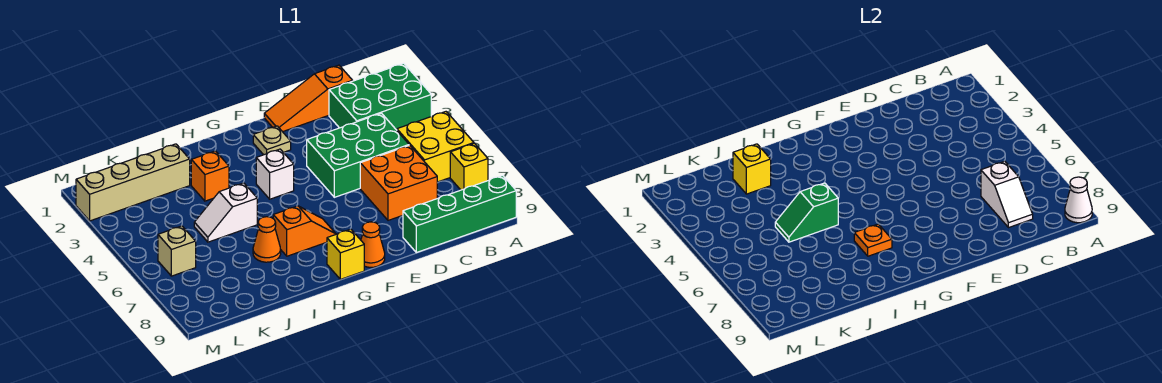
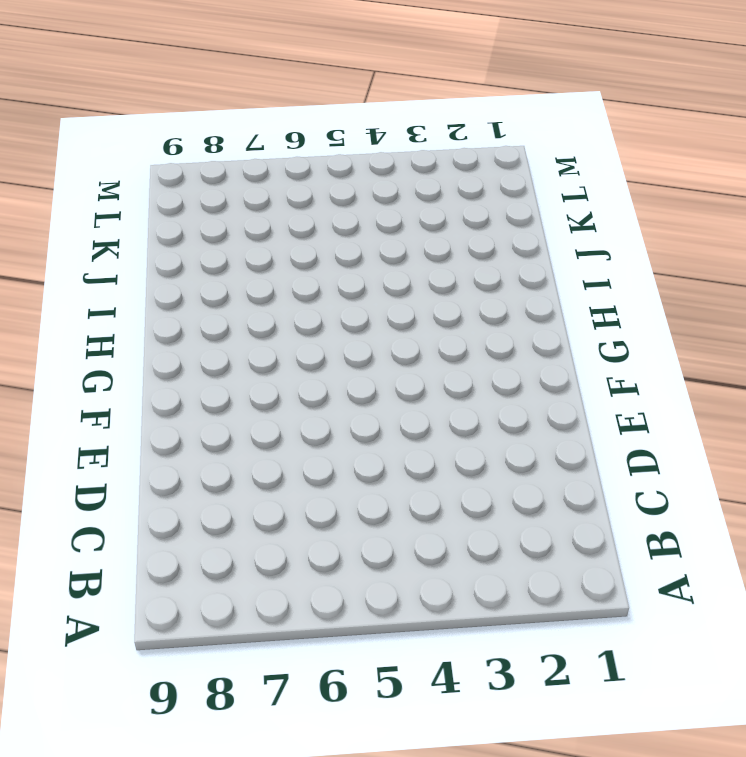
none -> green 2x3 brick [329,63,431,130]
none -> yellow 2x2 brick [397,112,474,182]
none -> yellow 1x1 brick [450,143,488,190]

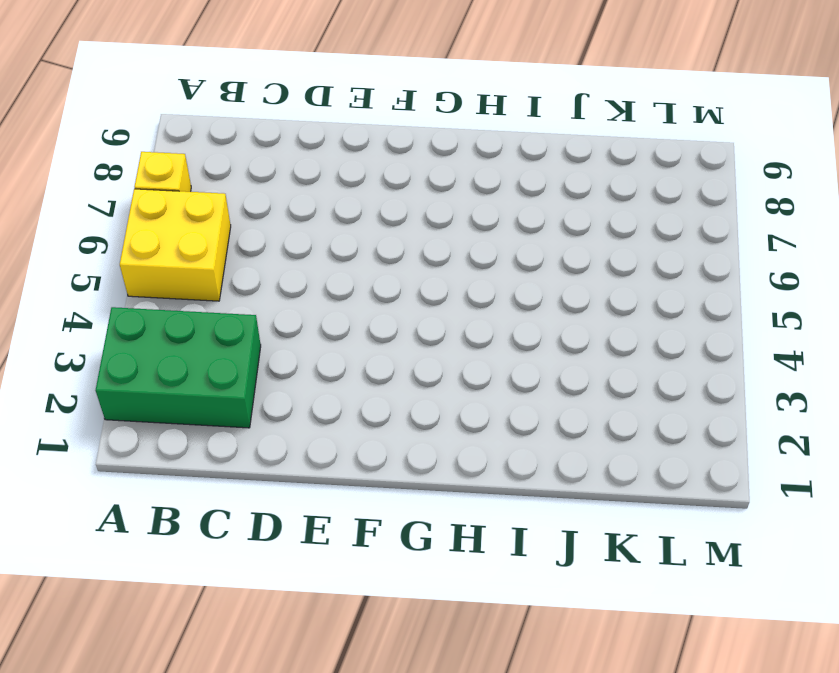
none -> green 1x4 brick [403,176,516,253]
none -> orange 1x3 slope [264,65,353,132]
none -> green 2x3 brick [307,113,409,197]

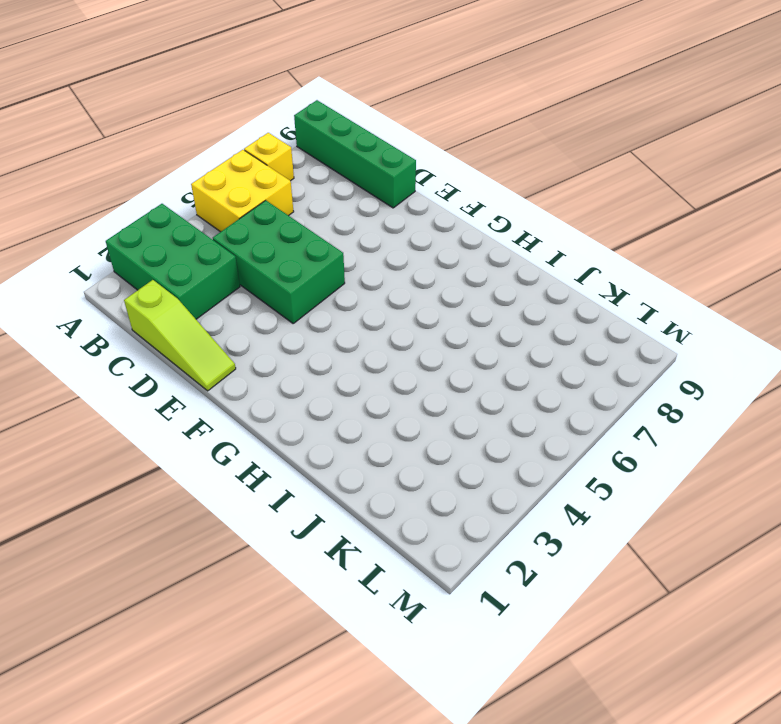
lime 1x3 slope [124,280,236,391] -> orange 1x3 slope [264,65,353,132]
none -> orange 2x2 brick [360,145,437,220]
none -> tan 1x1 plate [253,126,291,155]
none -> orange 1x1 cone [361,222,385,267]

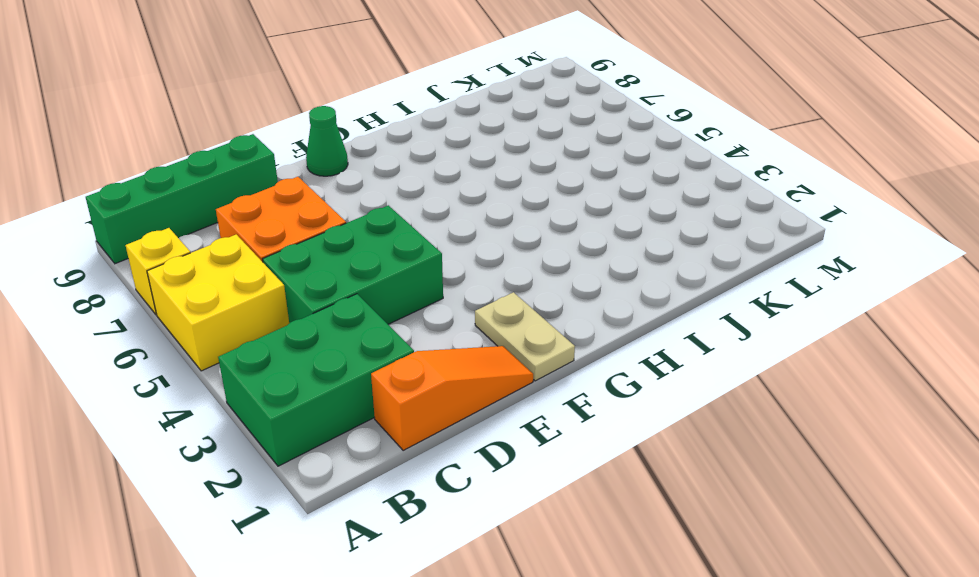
tan 1x2 plate [475,292,575,381] -> tan 1x1 plate [253,126,291,155]
green 1x1 cone [306,106,348,176] -> orange 1x1 cone [361,222,385,267]
none -> white 1x1 brick [256,149,294,199]
none -> orange 1x2 slope [273,206,336,256]
none -> yellow 1x1 brick [327,229,364,279]

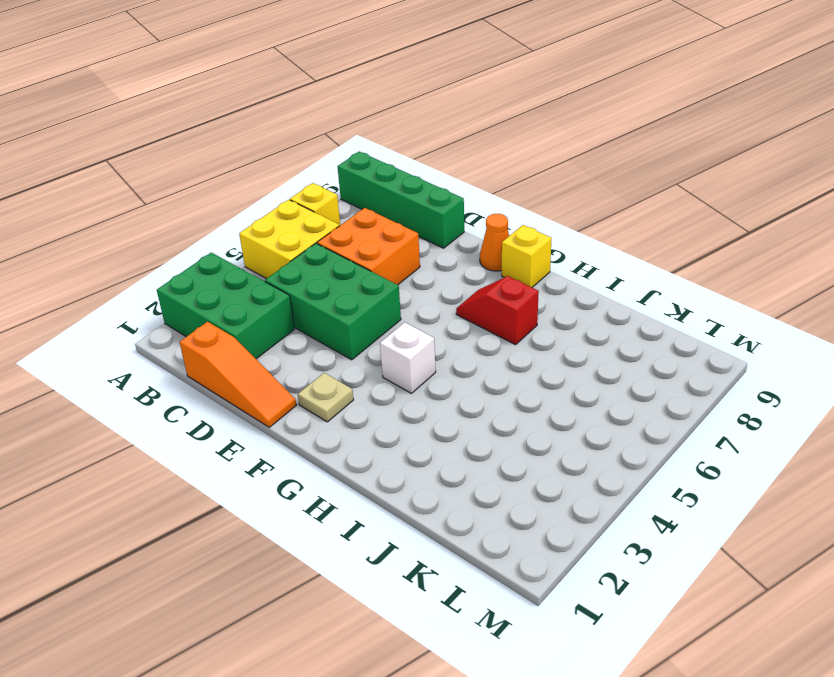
red 1x2 slope [456,276,539,345] -> orange 1x2 slope [273,206,336,256]
none -> orange 1x1 brick [191,151,229,201]
none -> white 1x2 slope [194,183,257,242]
none -> orange 1x1 cone [253,217,281,262]

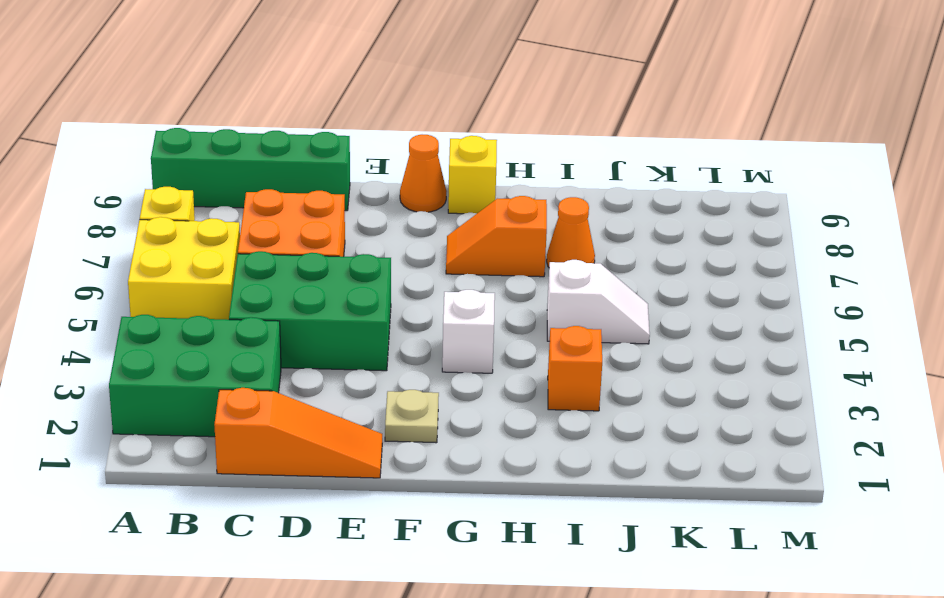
none -> tan 1x4 brick [76,144,190,221]
none -> tan 1x1 brick [158,226,196,276]
none -> white 1x1 cone [1065,177,1092,223]

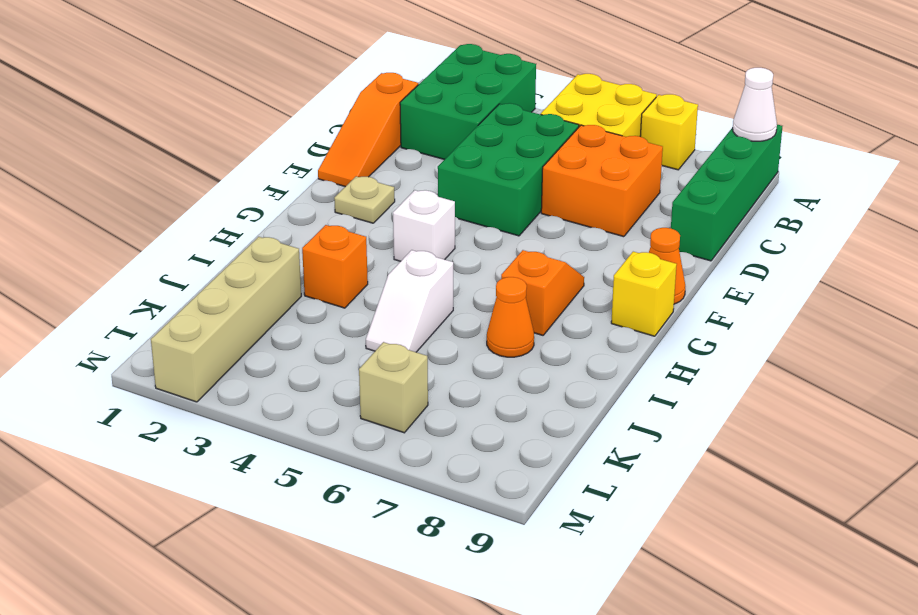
none -> white 1x2 slope [981,161,1033,228]
none -> orange 1x1 plate [854,224,892,256]
none -> green 1x2 slope [775,183,838,242]

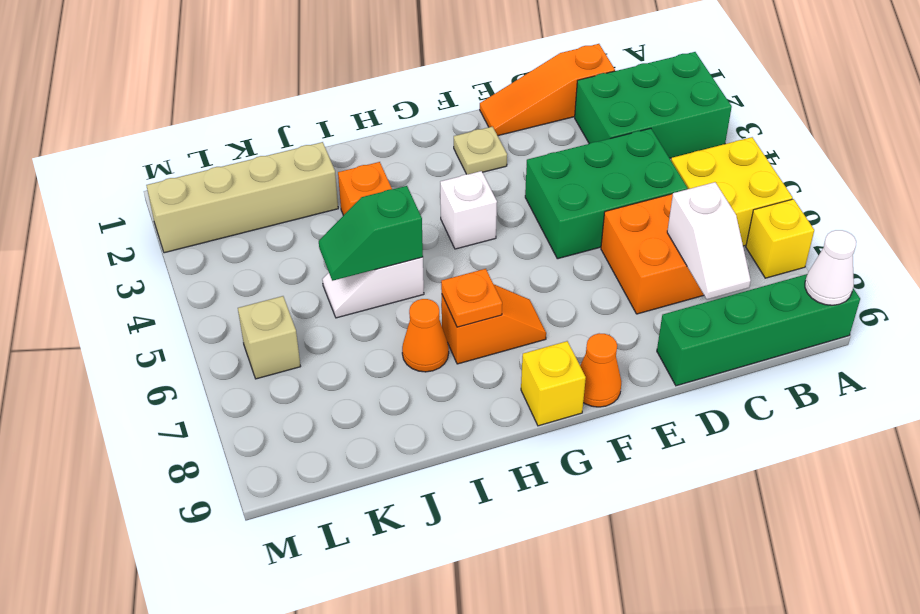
none -> yellow 1x1 brick [733,144,771,194]

